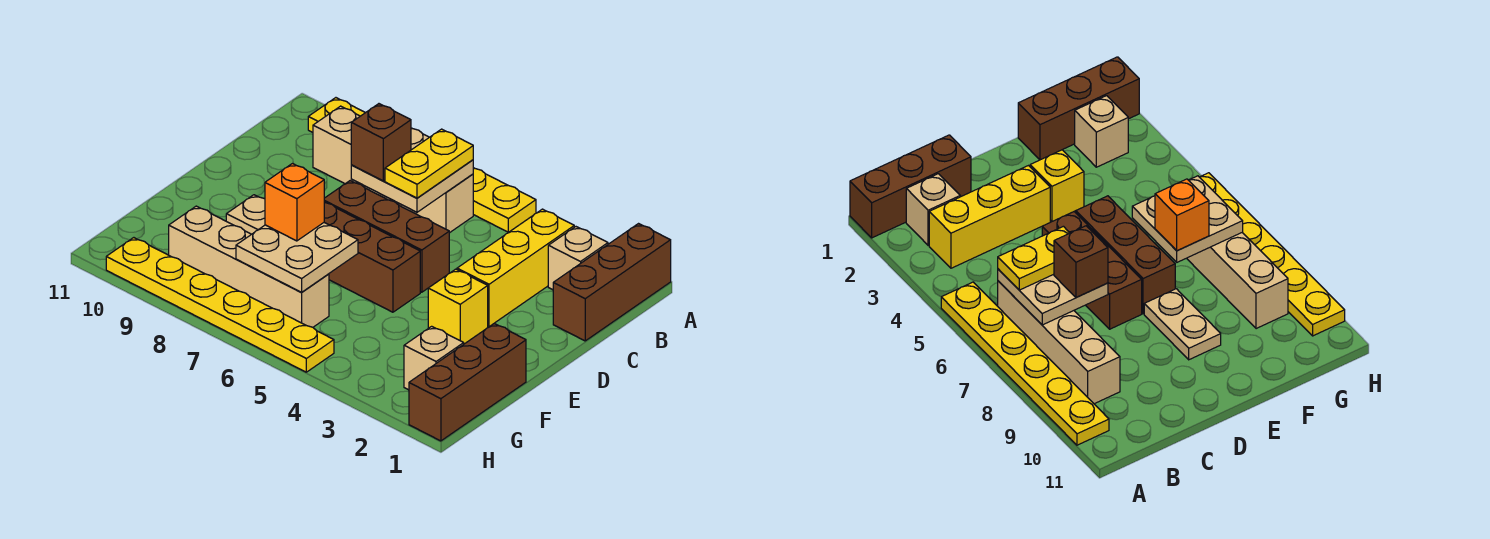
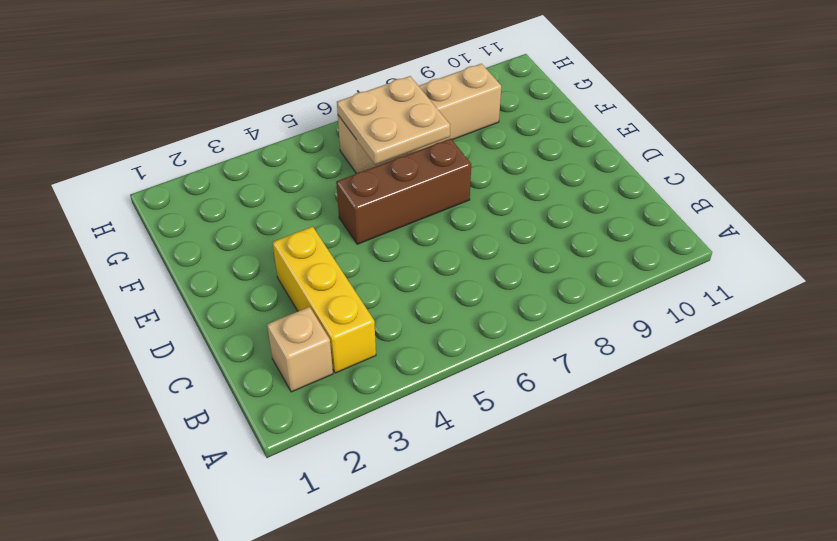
none -> brown 1x3 brick [553,224,671,341]
none -> yellow 1x6 plate [308,98,536,232]
none -> tan 1x4 brick [313,106,473,233]

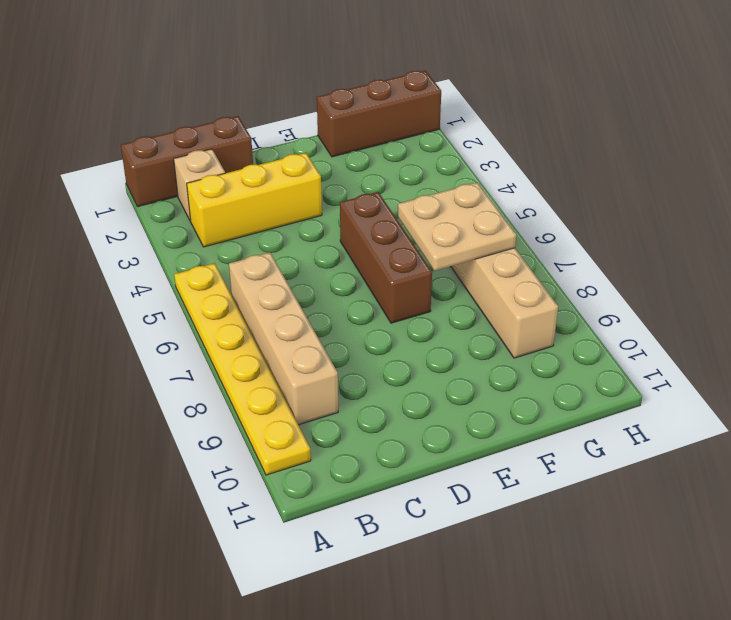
none -> brown 1x3 brick [324,181,449,292]
none -> yellow 1x1 brick [428,269,488,344]
none -> tan 1x2 plate [226,195,265,234]

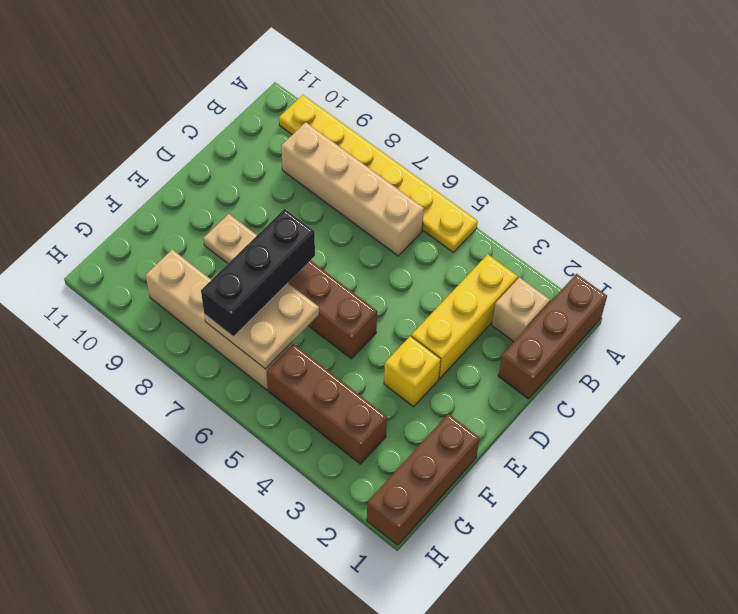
black 1x3 brick [201,209,315,337] -> orange 1x1 brick [265,164,324,241]
brown 1x3 brick [267,344,387,464] -> brown 1x3 brick moved to [324,181,449,292]
none -> tan 1x1 brick [404,326,464,390]
none -> yellow 1x6 plate [106,238,334,372]
none -> tan 2x2 plate [351,128,473,212]

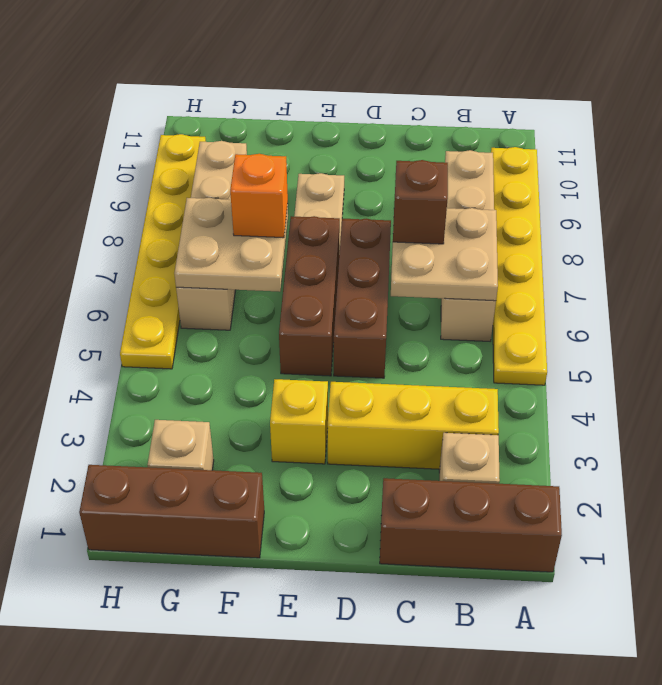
none -> yellow 1x2 plate [385,129,473,198]

